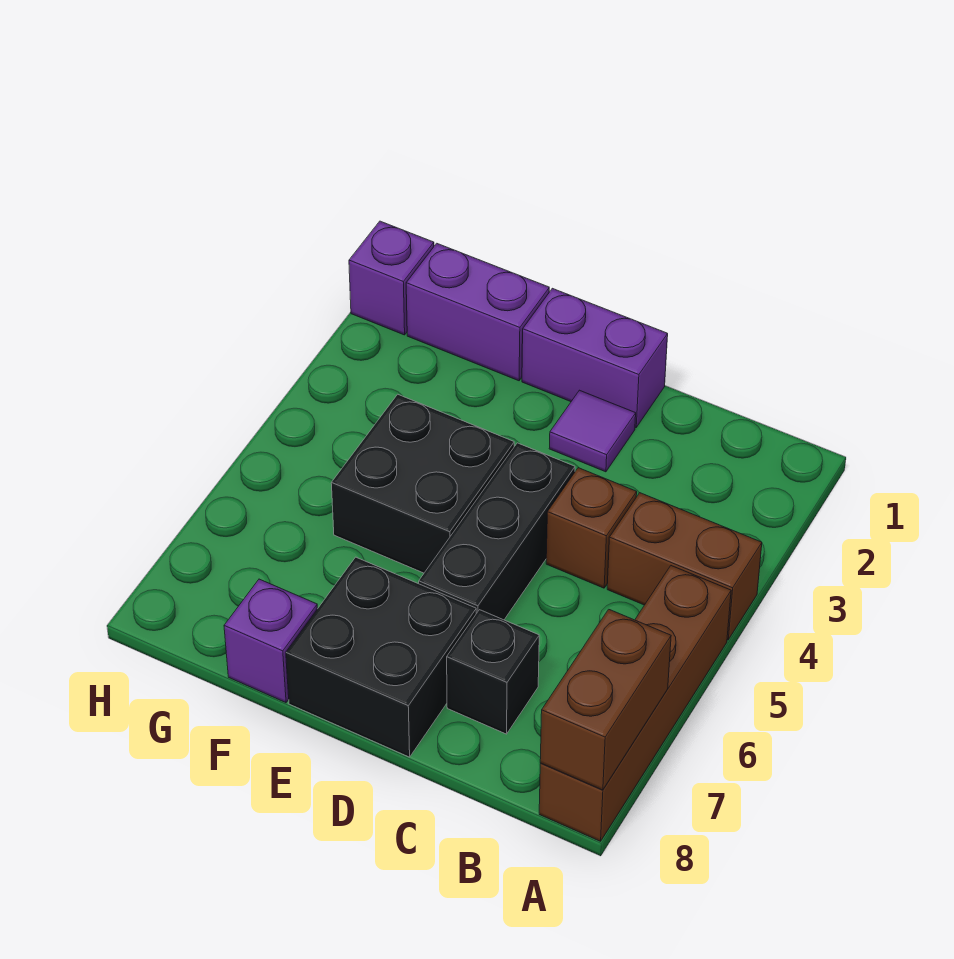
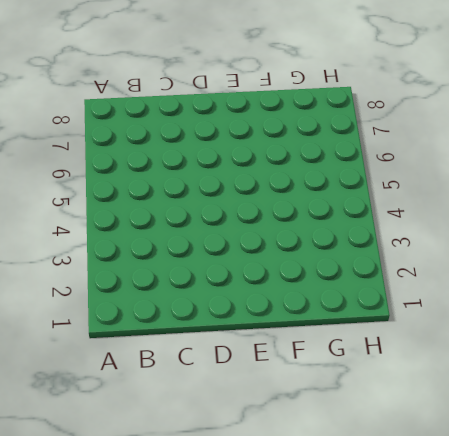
none -> brown 1x2 brick [607,493,762,640]
none -> brown 1x4 brick [539,566,731,841]
none -> brown 1x1 brick [546,468,637,588]

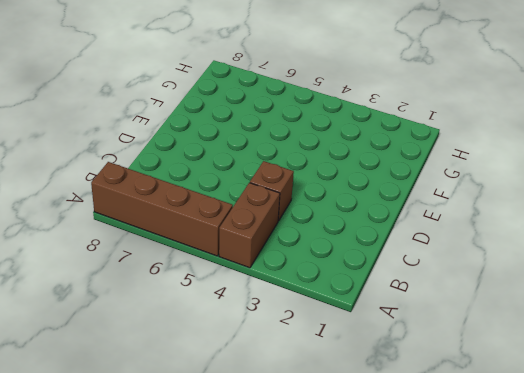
none -> black 1x1 brick [447,610,539,734]
none -> purple 1x2 brick [522,288,668,428]
none -> purple 1x1 tile [549,390,636,472]

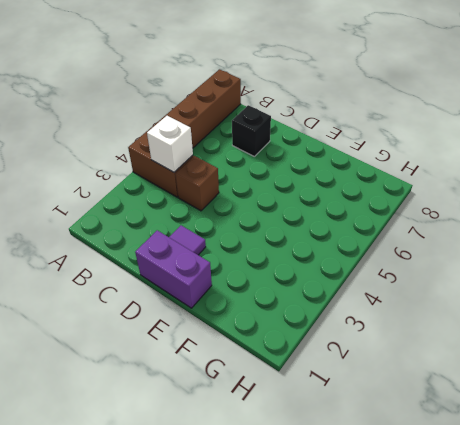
white 1x1 brick [147,116,193,172] -> none
none -> black 1x3 brick [419,443,575,620]
none -> black 2x2 brick [286,557,476,757]
none -> black 2x2 brick [331,394,514,573]

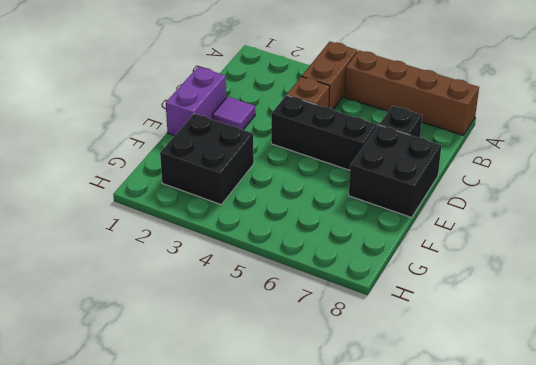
black 2x2 brick [160,113,254,204] -> black 2x2 brick moved to [331,394,514,573]
none -> purple 1x2 brick [406,243,549,381]
none -> purple 1x1 brick [224,579,317,703]
none -> purple 1x1 brick [349,221,434,335]

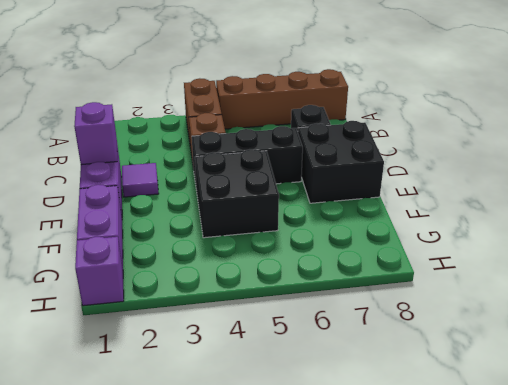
purple 1x1 brick [74,102,117,165] -> purple 1x1 brick moved to [224,579,317,703]
none -> brown 1x2 brick [540,609,671,790]

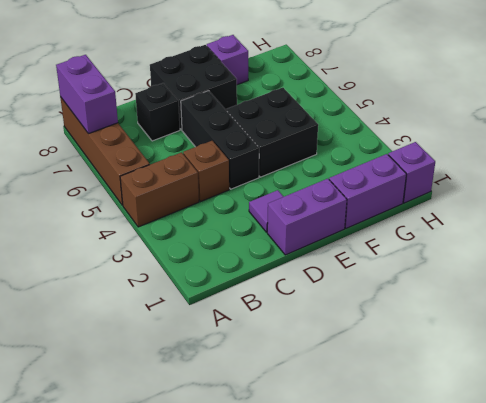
purple 1x2 brick [56,55,118,134] -> brown 1x2 brick [540,609,671,790]

